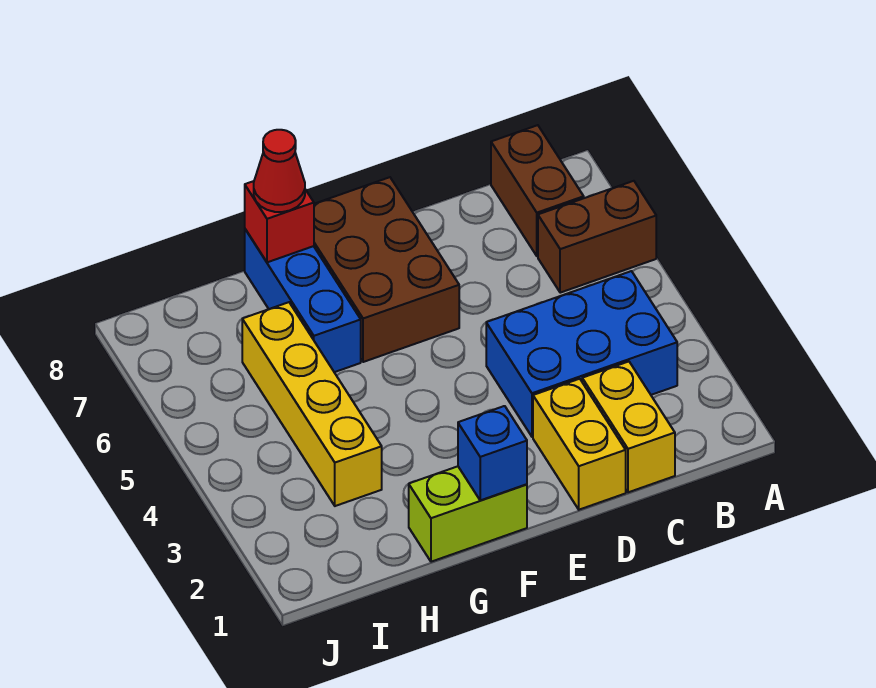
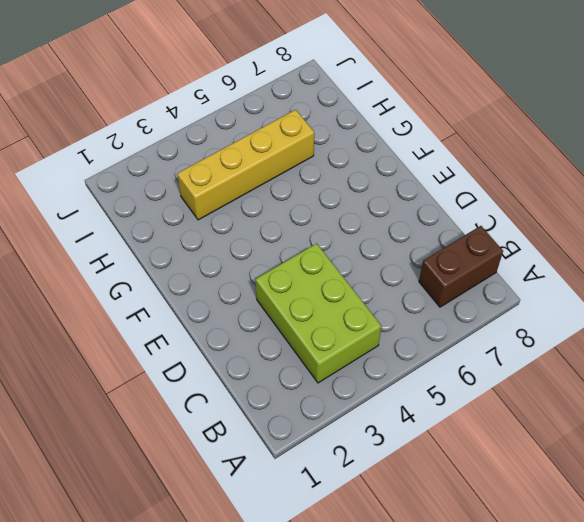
lime 2x3 brick [255,243,381,383] -> blue 2x3 brick [486,271,677,437]
none -> brown 1x2 brick [538,181,656,293]
none -> yellow 1x2 brick [582,362,675,492]
none -> yellow 1x2 brick [533,379,626,510]

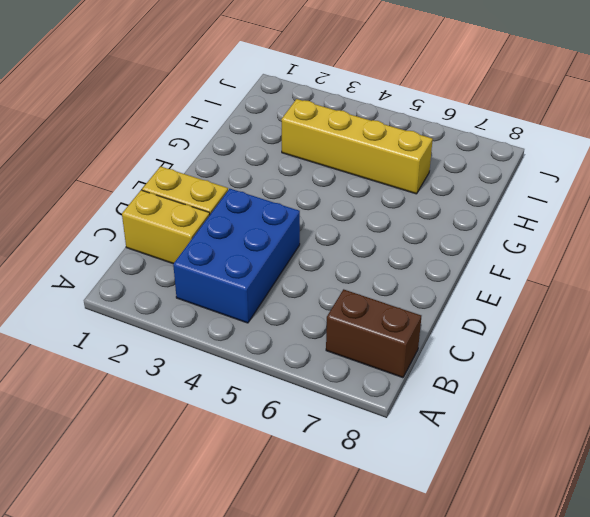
none -> brown 1x2 brick [538,181,656,293]
none -> brown 2x3 brick [314,177,459,362]
none -> lime 1x2 brick [409,466,527,562]

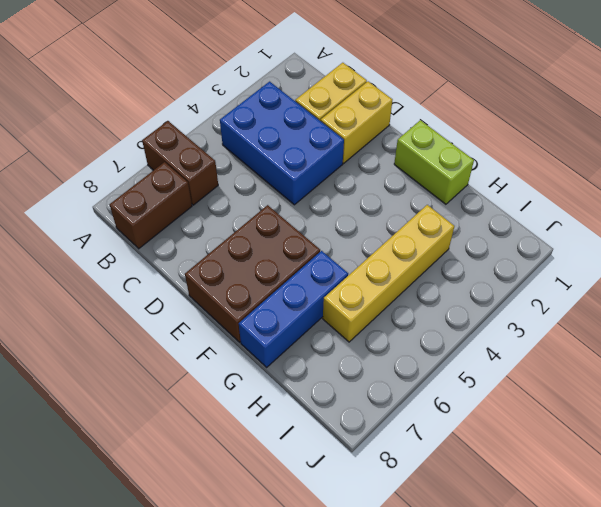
none -> blue 1x1 brick [458,406,527,500]
none -> red 1x1 brick [245,181,314,262]
none -> red 1x1 cone [254,130,305,212]

